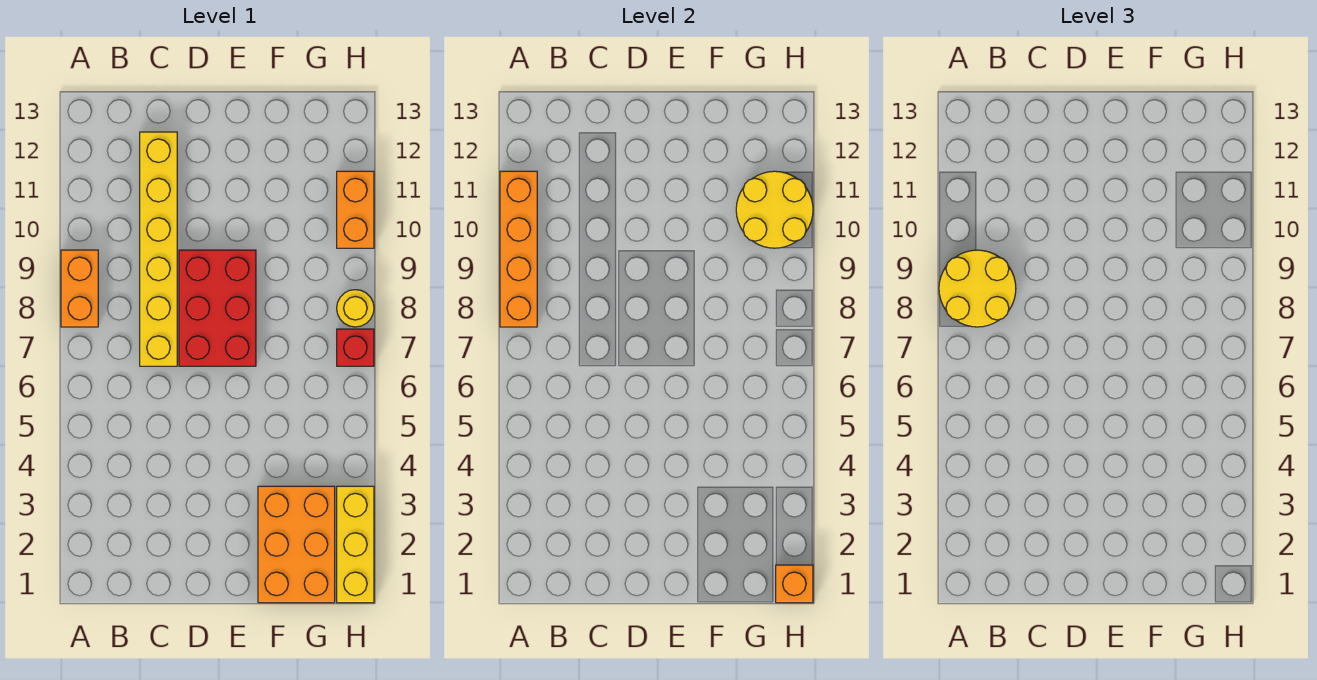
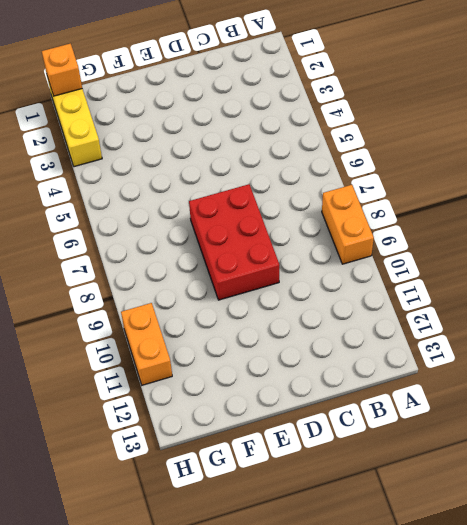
none -> yellow 1x6 brick [140,132,177,366]
none -> orange 2x3 brick [258,486,335,603]
none -> red 1x1 brick [337,329,374,366]

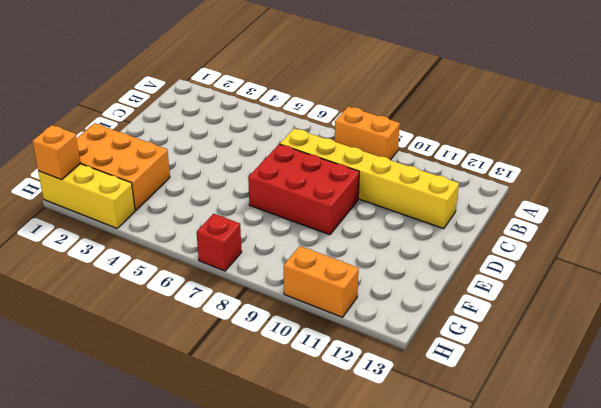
none -> yellow 1x1 round brick [337,290,374,327]
none -> orange 1x4 brick [500,171,537,327]
none -> yellow 2x2 round brick [736,171,813,248]

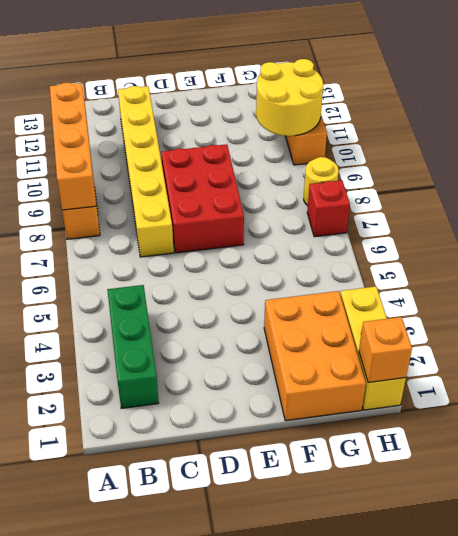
green 1x3 brick [107,285,159,408] -> none
none -> yellow 2x2 round brick [939,250,1016,327]

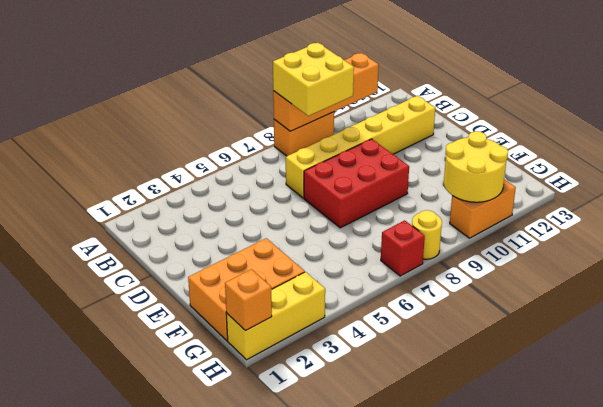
yellow 2x2 brick [273,43,354,116] -> yellow 2x2 round brick [939,250,1016,327]

